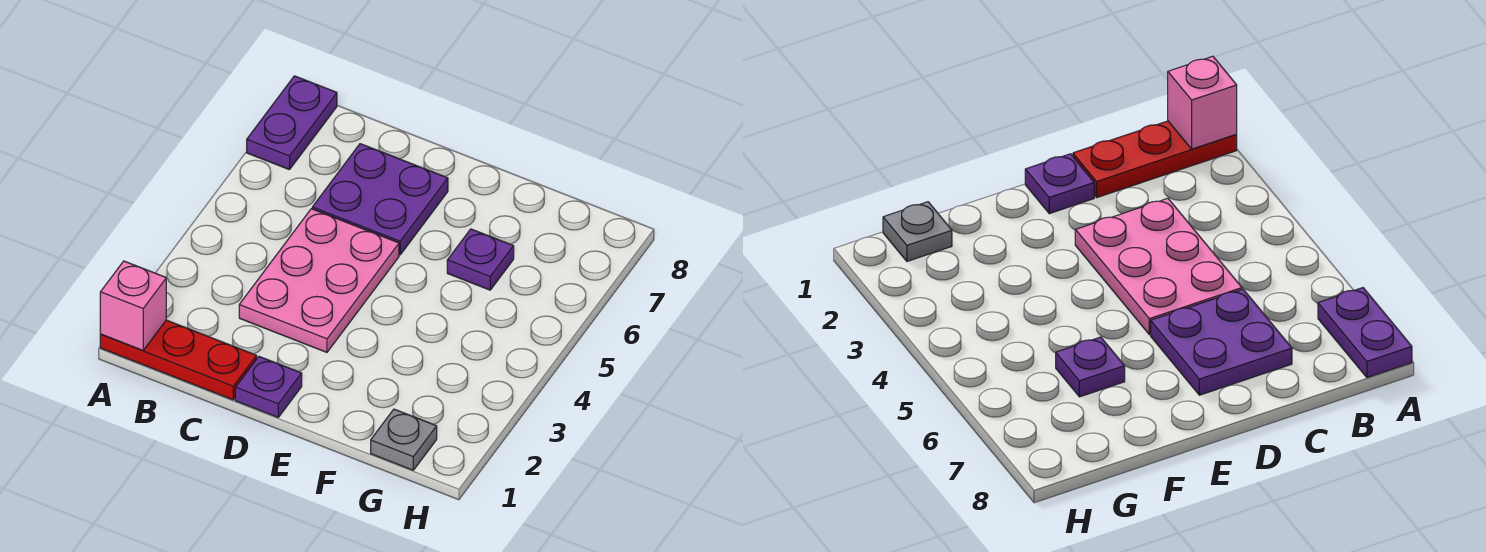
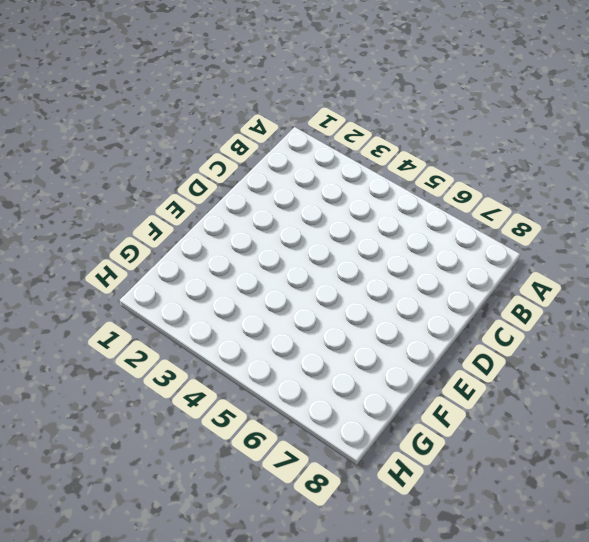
none -> red 1x3 plate [100,320,257,400]
none -> purple 1x2 plate [247,76,337,170]

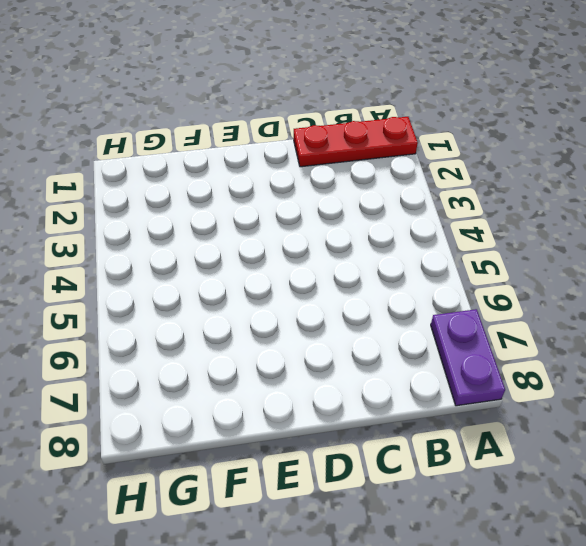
none -> pink 2x3 plate [239,209,399,352]
none -> purple 2x2 plate [312,144,448,255]

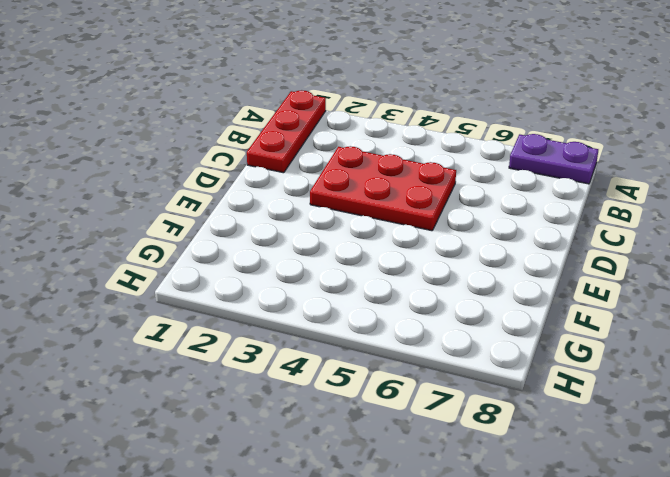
red 2x3 plate [310,146,456,231] -> pink 2x3 plate [239,209,399,352]
none -> purple 2x2 plate [312,144,448,255]
none -> purple 1x1 plate [235,357,302,417]

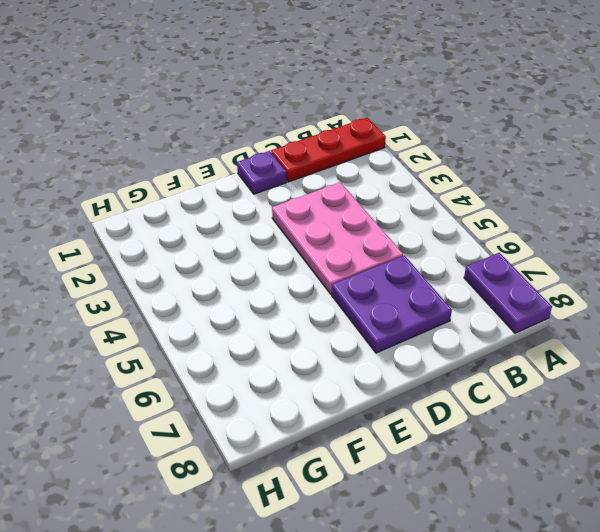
none -> purple 1x1 plate [447,229,514,290]
none -> grey 1x1 plate [371,409,437,470]

